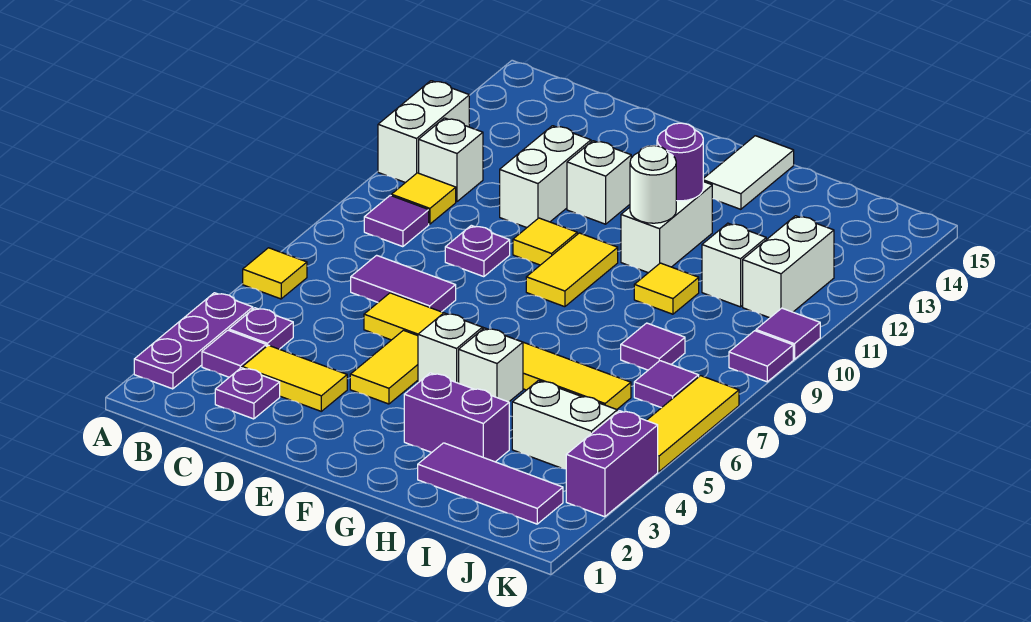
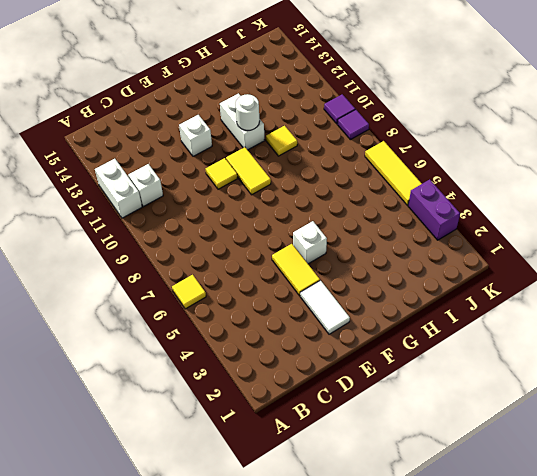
white 1x2 tile [300,280,350,334] -> white 1x2 tile moved to [703,136,794,209]
none -> purple 1x3 plate [134,293,253,389]
none -> purple 1x1 tile [202,330,266,377]
none -> purple 1x1 plate [229,308,293,349]
none -> purple 1x1 tile [364,195,429,247]

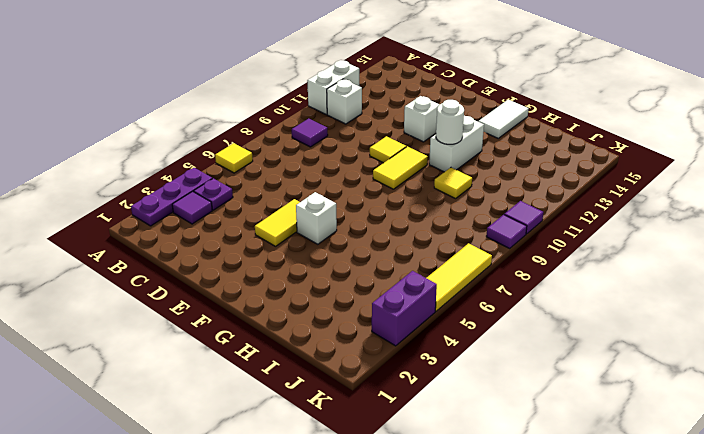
none -> yellow 1x1 tile [391,173,456,224]
none -> purple 1x1 plate [215,368,280,419]
none -> yellow 1x2 tile [242,345,347,411]
none -> purple 1x2 tile [351,255,456,312]

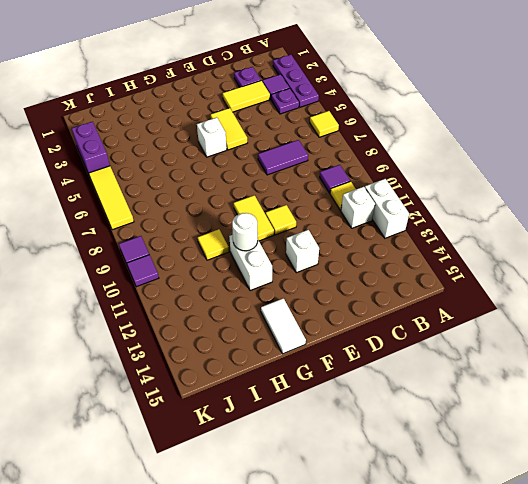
none -> yellow 1x6 tile [364,293,631,409]
none -> purple 1x1 plate [445,225,510,277]
none -> white 1x2 brick [500,126,591,228]
none -> purple 1x2 brick [404,373,509,462]

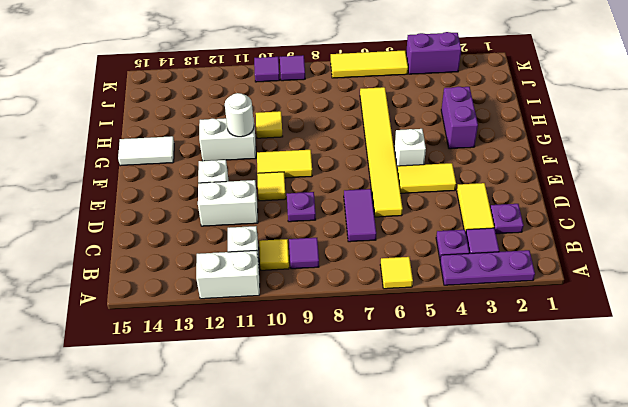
none -> white 1x1 brick [459,328,523,402]
none -> purple 1x3 tile [418,443,563,524]
none -> white 1x2 brick [512,381,617,469]
none -> purple 1x1 tile [621,323,685,370]

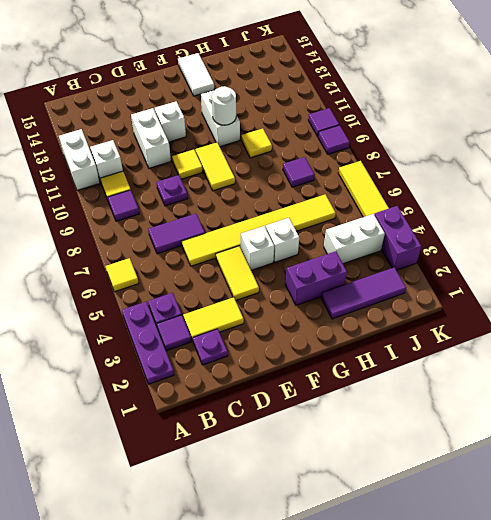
none -> white 1x1 brick [702,223,766,307]
none -> purple 1x1 tile [634,361,699,408]
none -> white 1x2 brick [743,216,834,318]
none -> purple 1x1 round brick [657,123,703,201]

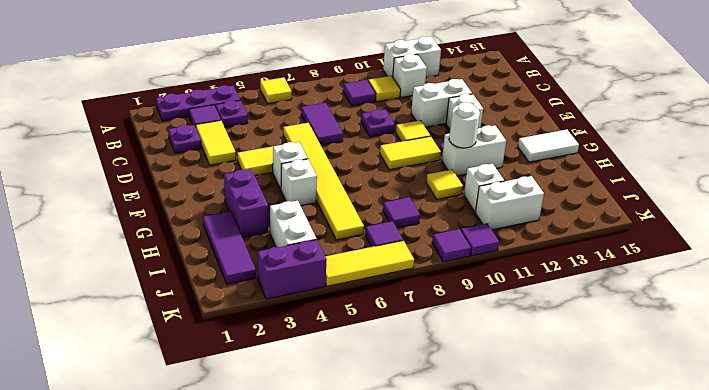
none -> purple 1x1 round brick [657,123,703,201]

